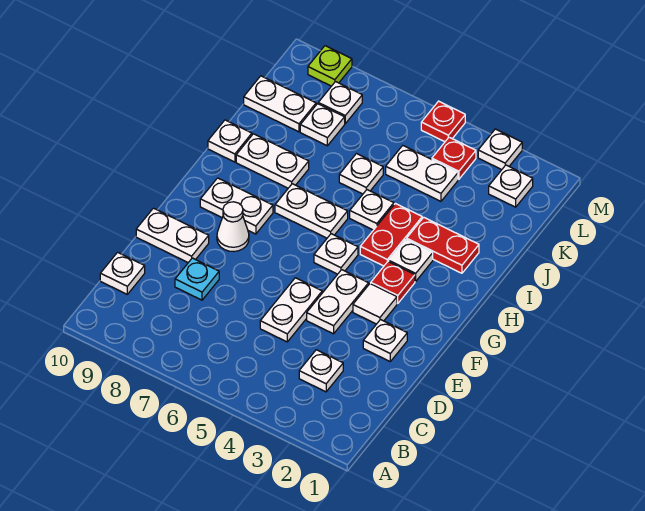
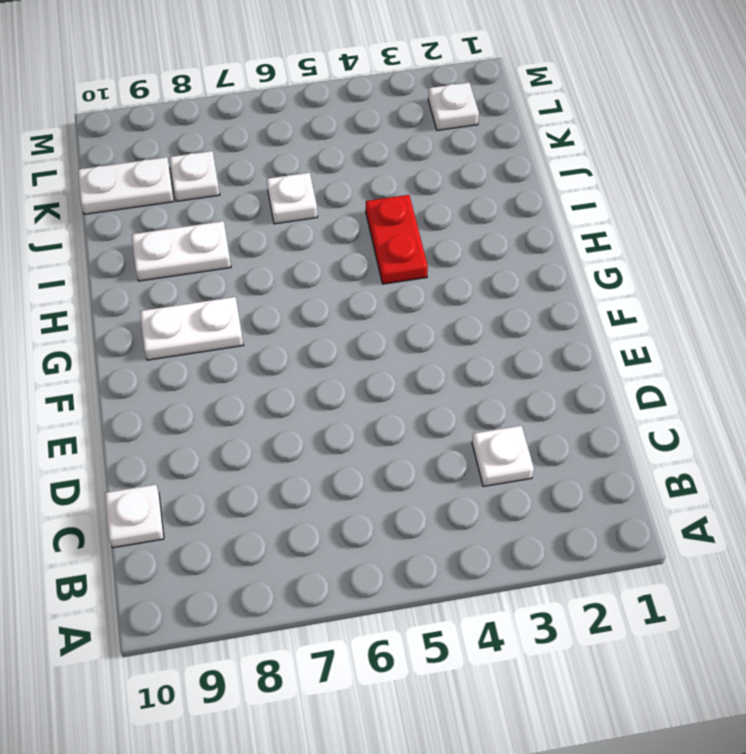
none -> white 1x2 plate [260,278,322,342]
none -> cyan 1x1 plate [175,258,219,300]
none -> white 1x1 plate [363,320,407,361]

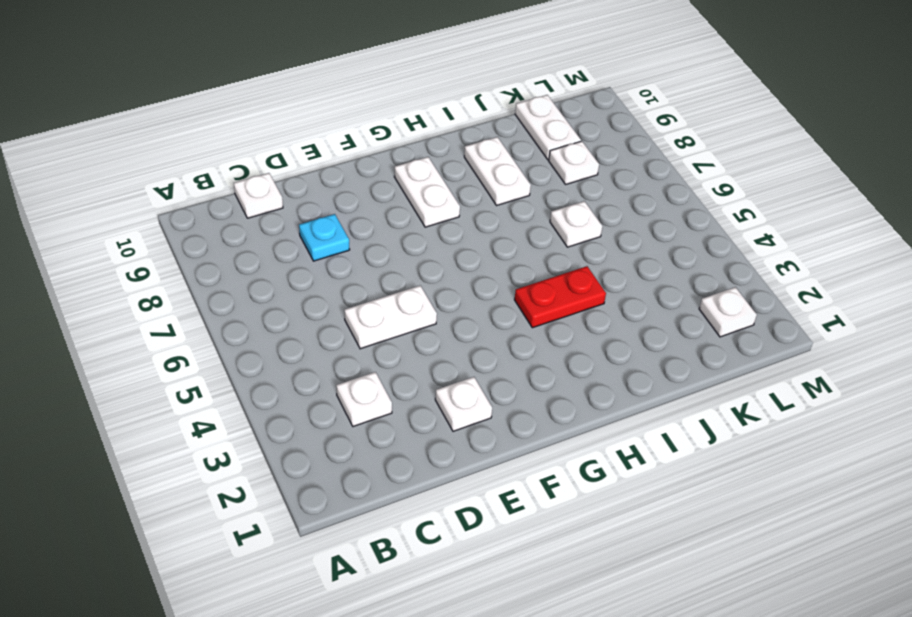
none -> white 1x2 plate [307,270,369,334]
none -> white 1x2 plate [136,208,209,263]
none -> white 1x1 tile [353,284,397,324]

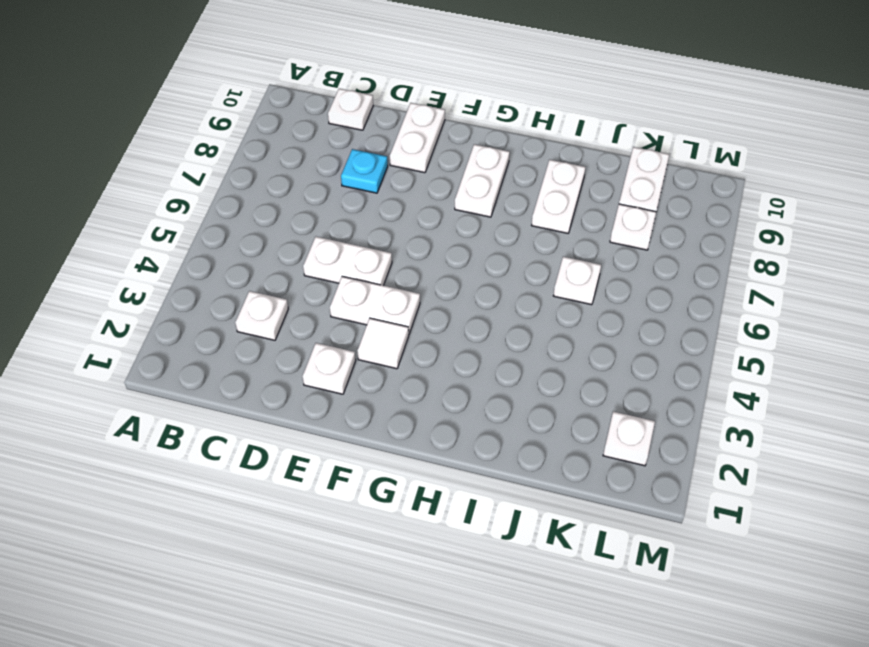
none -> white 1x1 cone [217,202,249,252]
none -> red 1x1 plate [371,262,415,303]
none -> white 1x1 plate [314,234,358,274]

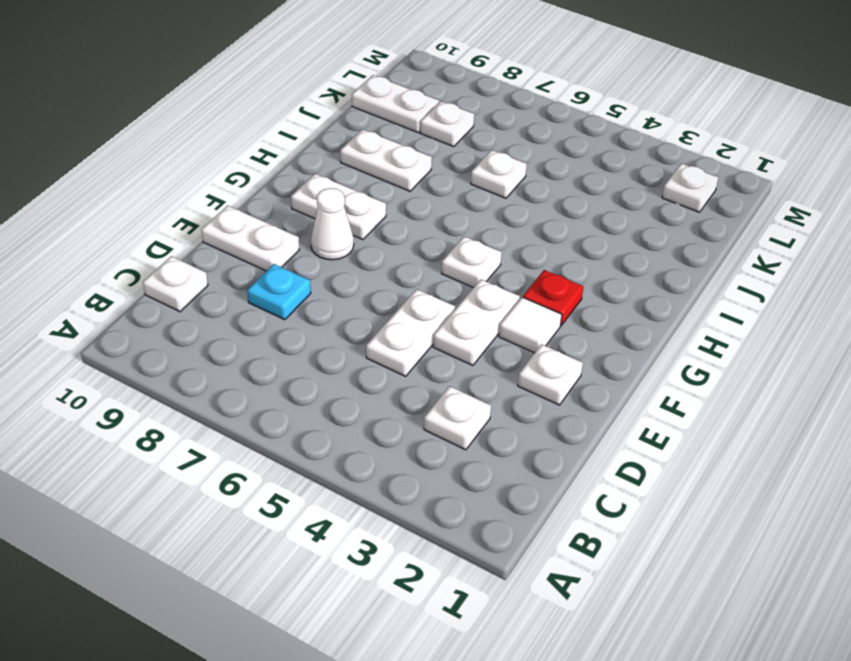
none -> white 1x1 plate [389,239,433,281]
none -> red 1x2 plate [360,203,422,266]
none -> white 1x2 plate [275,184,348,238]

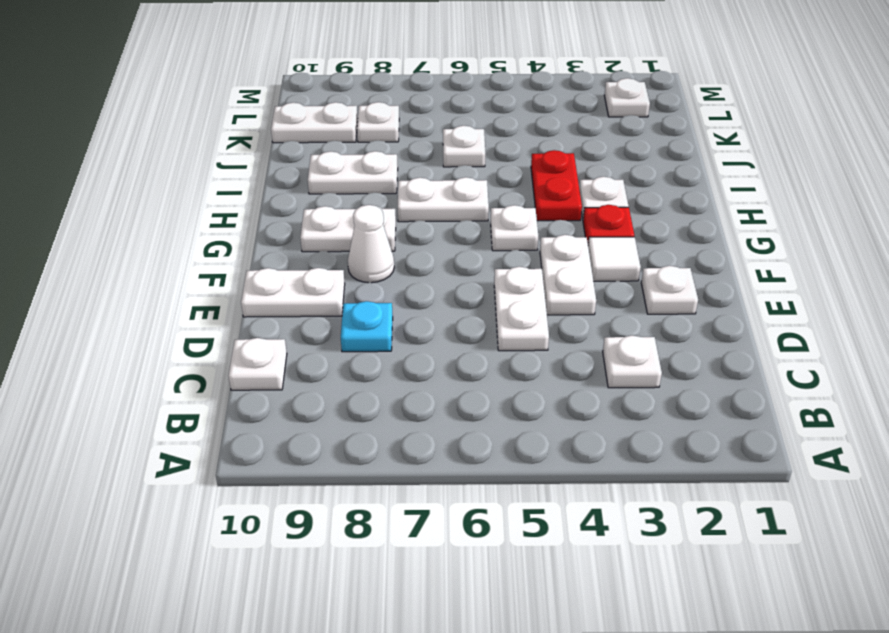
none -> red 1x2 plate [407,217,479,273]
none -> white 1x1 plate [350,190,394,230]
none -> white 1x1 plate [208,120,252,162]

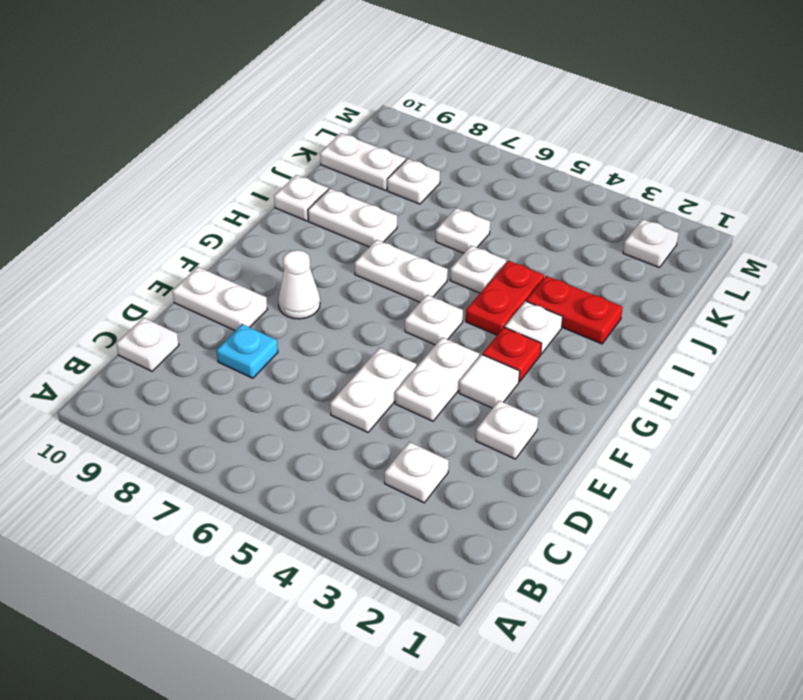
none -> white 1x2 plate [200,178,273,234]
none -> white 1x2 plate [386,146,458,201]
none -> red 1x1 plate [432,137,476,179]

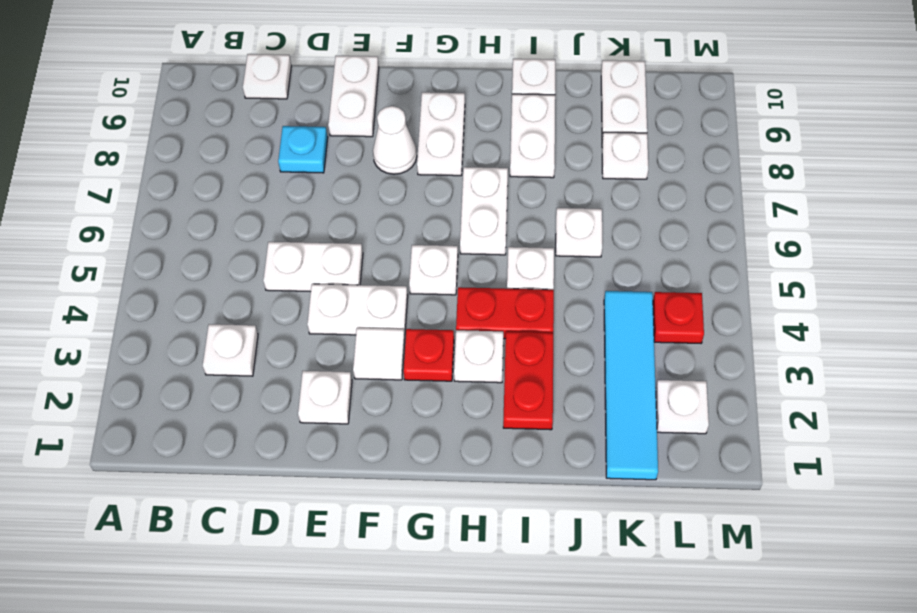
cyan 1x4 tile [604,291,658,480] -> white 1x2 plate [386,146,458,201]
none -> white 1x1 plate [318,82,362,123]
none -> white 1x1 plate [478,129,522,170]
none -> red 1x1 plate [421,101,465,142]

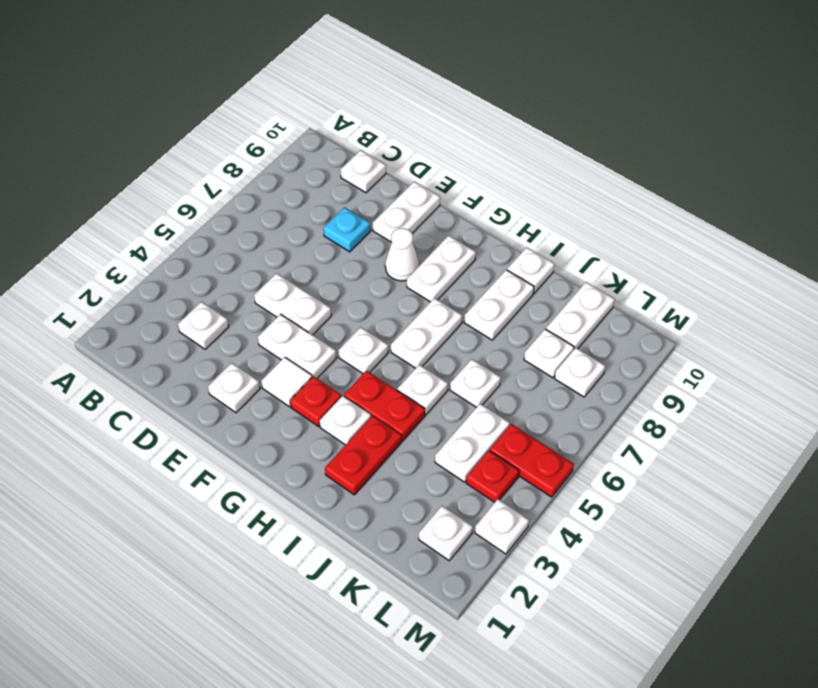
red 1x2 plate [490,424,574,497] -> red 1x1 plate [421,101,465,142]
none -> lime 1x1 plate [308,46,352,86]

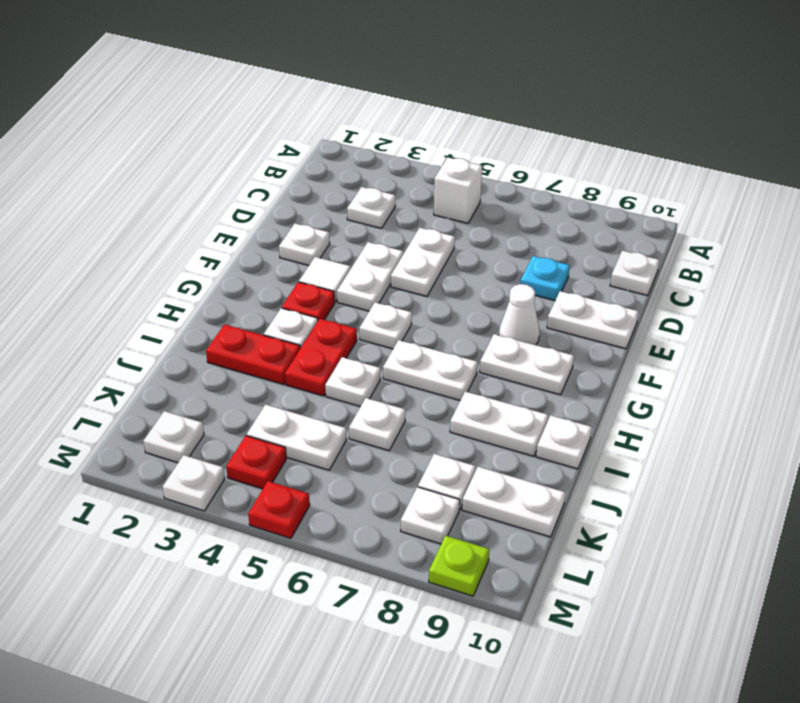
white 1x1 brick [434,157,482,223] -> none

